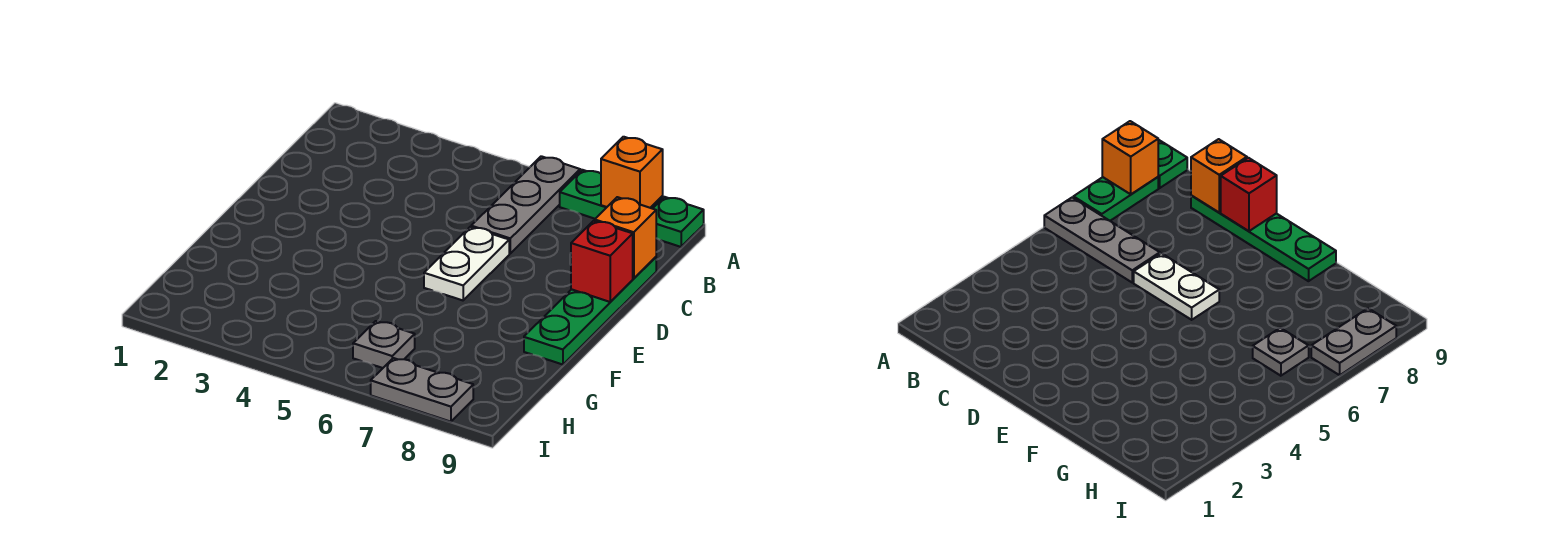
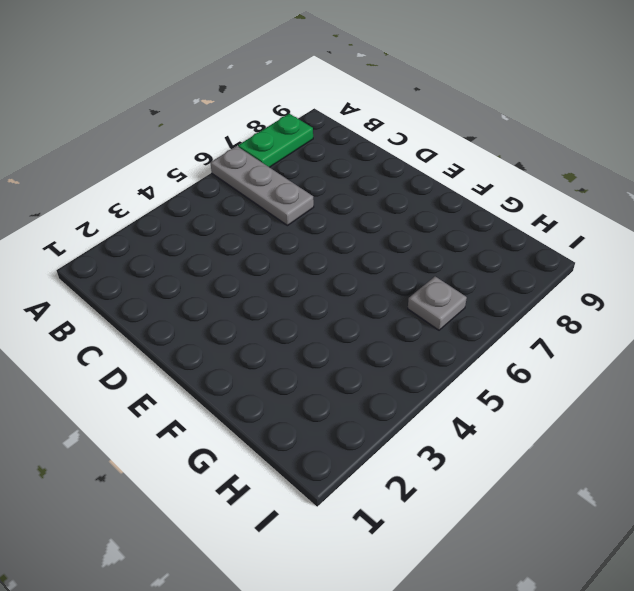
none -> green 1x1 plate [653,197,704,247]
none -> green 1x4 plate [524,257,656,365]

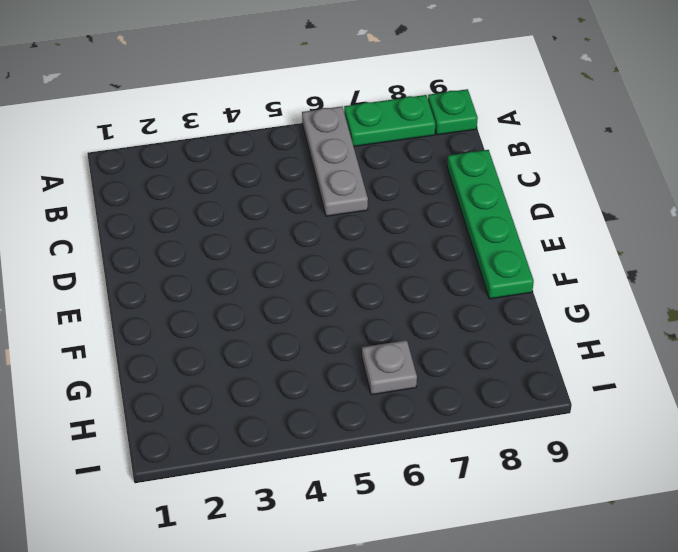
none -> white 1x2 plate [424,227,509,300]
none -> grey 1x2 plate [371,358,473,422]

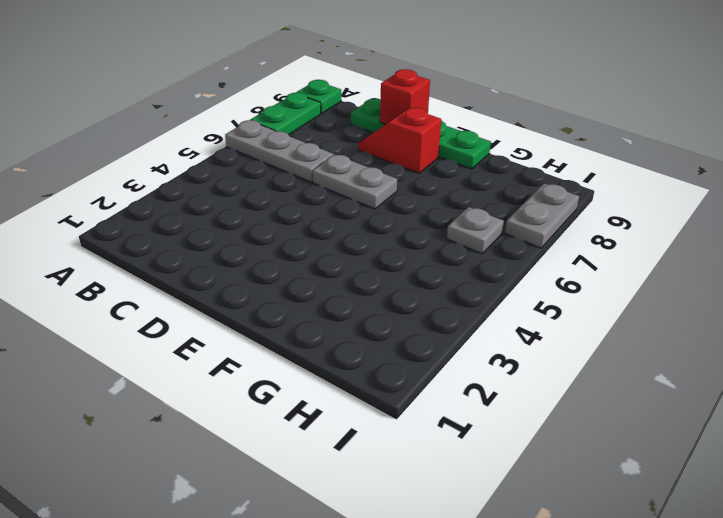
grey 1x2 plate [312,154,397,209] -> white 1x2 plate [424,227,509,300]
red 1x2 slope [359,108,441,173] -> none
none -> orange 1x1 brick [601,137,663,208]
none -> orange 1x1 brick [595,197,656,278]

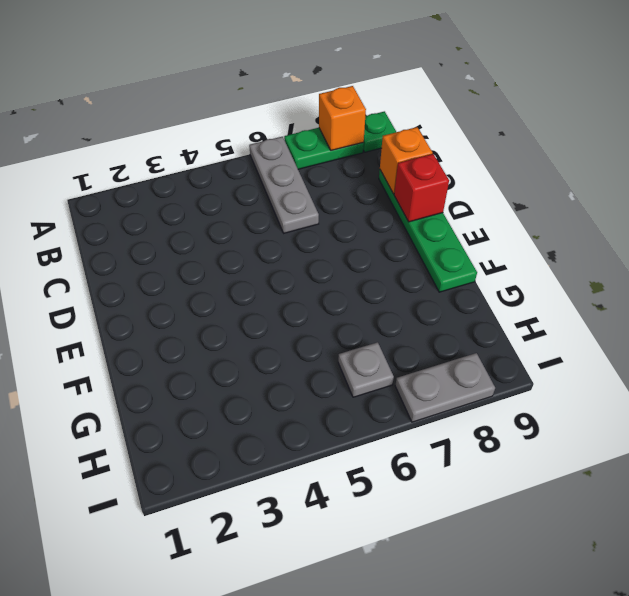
none -> white 1x2 plate [424,227,509,300]

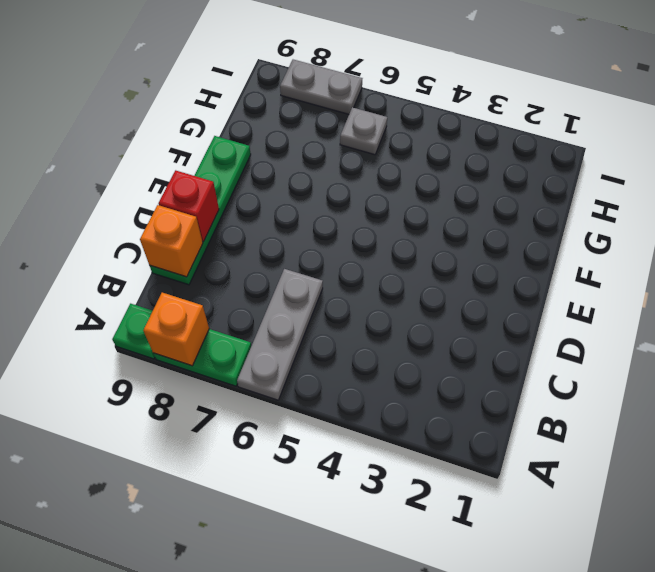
none -> white 1x2 plate [424,227,509,300]

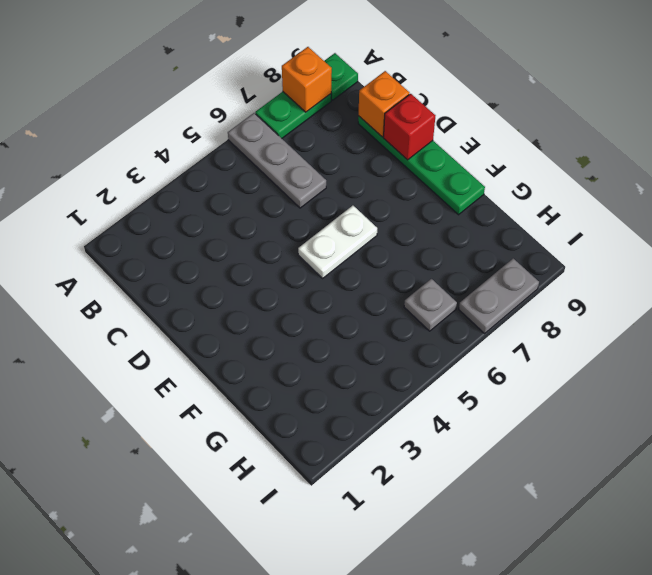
white 1x2 plate [298,206,377,278] -> white 1x2 plate turned to [424,227,509,300]

